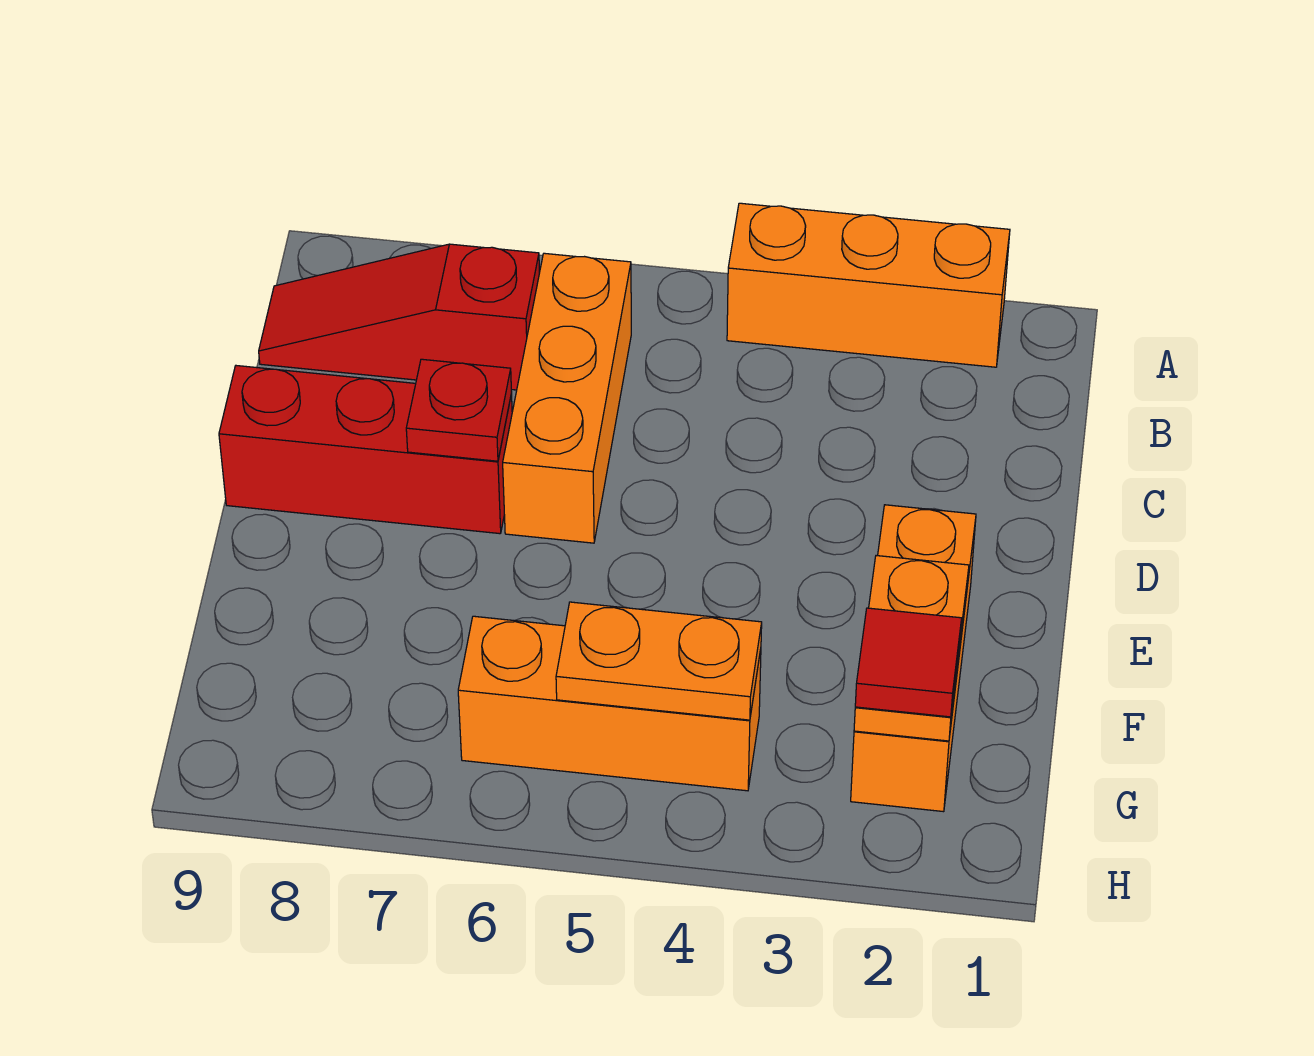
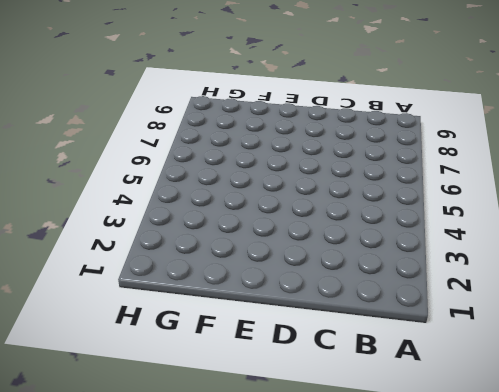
none -> orange 1x3 brick [727,203,1010,367]
none -> orange 1x3 brick [503,253,631,543]

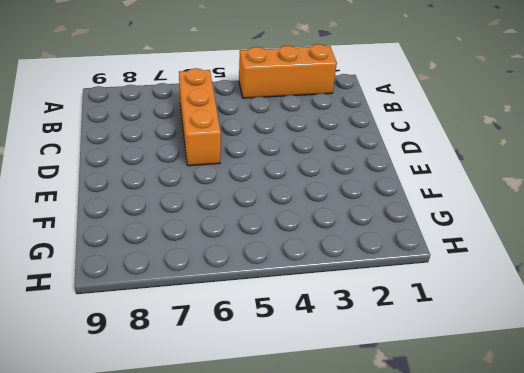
none -> red 1x3 slope [259,244,539,390]
none -> red 1x3 brick [219,366,512,534]

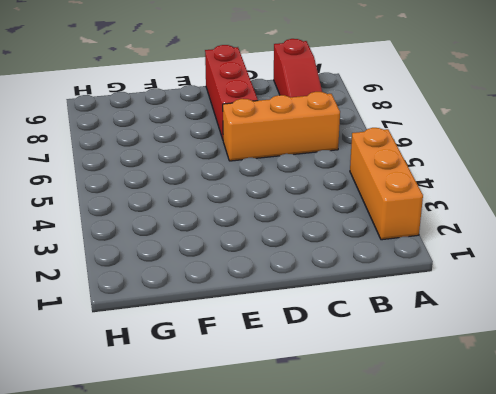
red 1x3 slope [274,39,322,97] -> red 1x3 slope turned to [259,244,539,390]
none -> orange 1x3 brick [851,505,976,812]
none -> orange 1x3 brick [458,616,761,791]

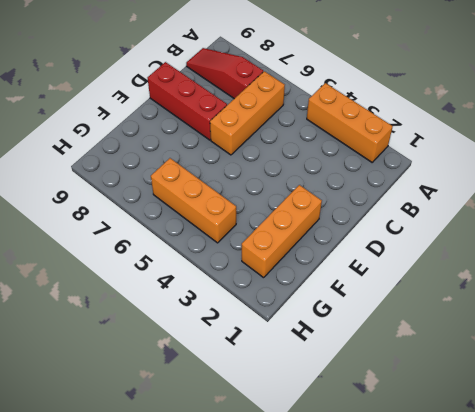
none -> red 1x1 plate [406,359,511,461]
none -> orange 1x2 plate [854,556,969,741]

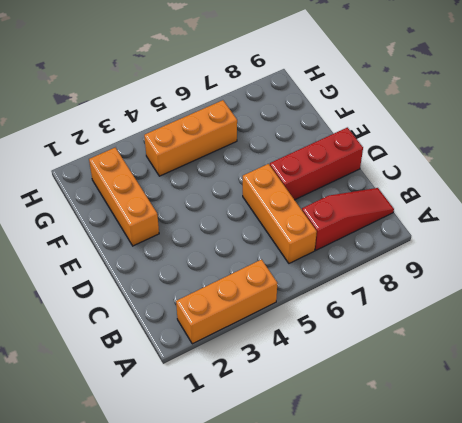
none -> red 1x1 plate [406,359,511,461]
none -> orange 1x2 plate [854,556,969,741]

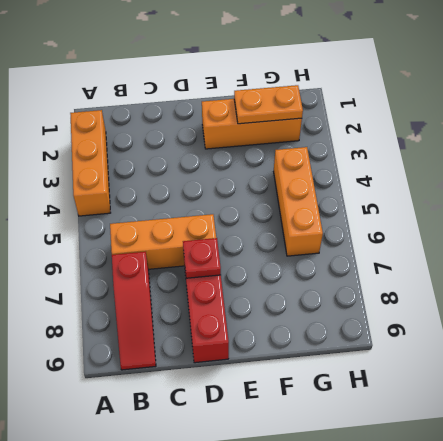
none -> orange 1x2 plate [556,602,762,720]
none -> red 1x1 tile [855,608,962,717]

